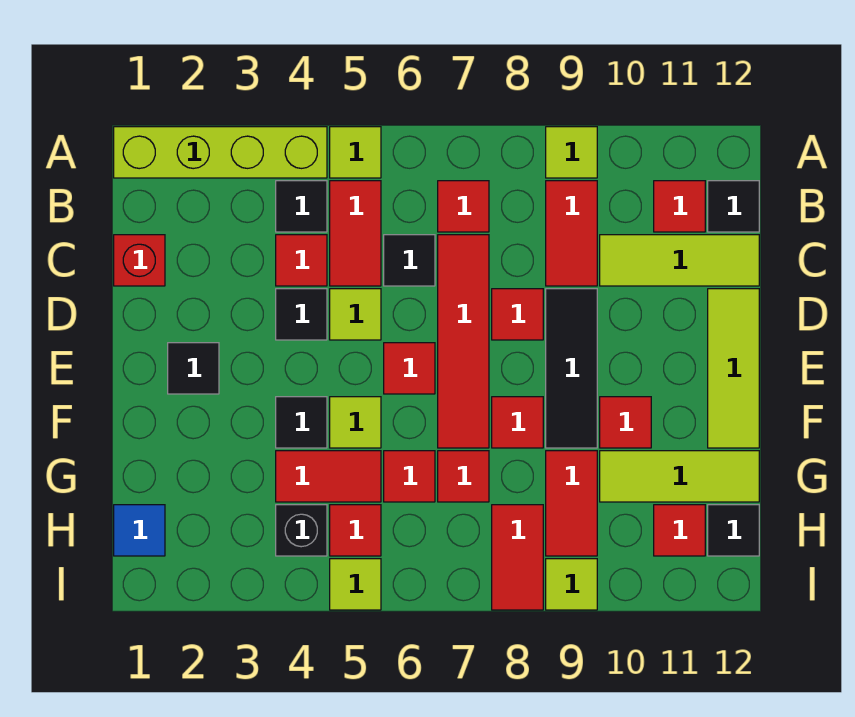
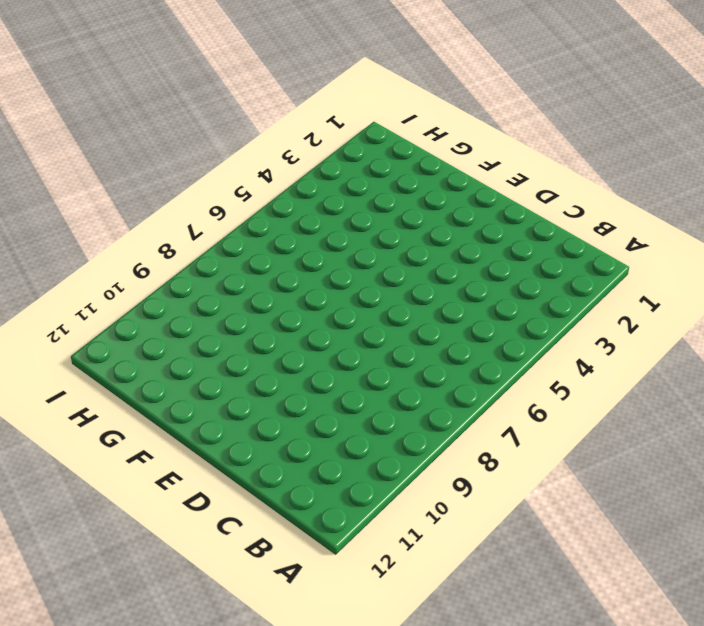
none -> lime 1x4 brick [114,127,327,178]
none -> lime 1x1 tile [330,127,381,178]
none -> lime 1x1 tile [546,127,597,178]
none -> black 1x1 tile [276,181,327,232]

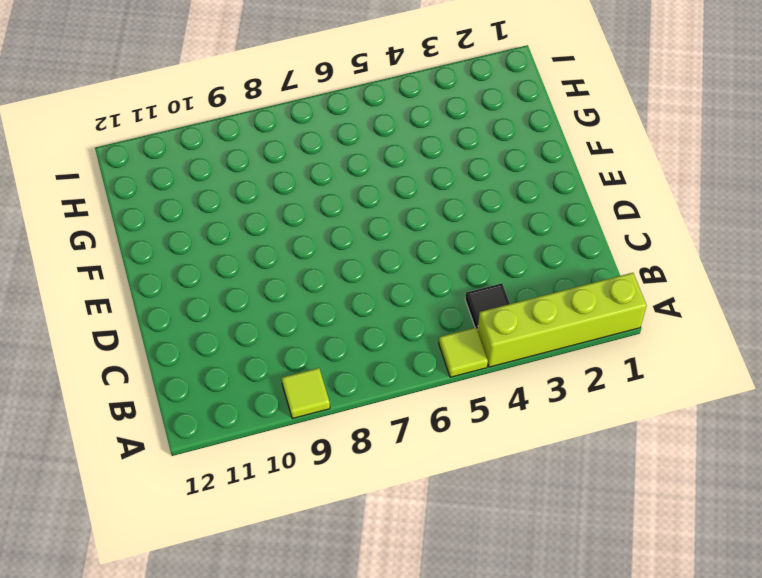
none -> red 1x2 tile [330,181,381,286]
none -> red 1x1 tile [438,181,489,232]
none -> red 1x2 tile [546,181,597,286]
none -> red 1x1 tile [654,181,705,232]

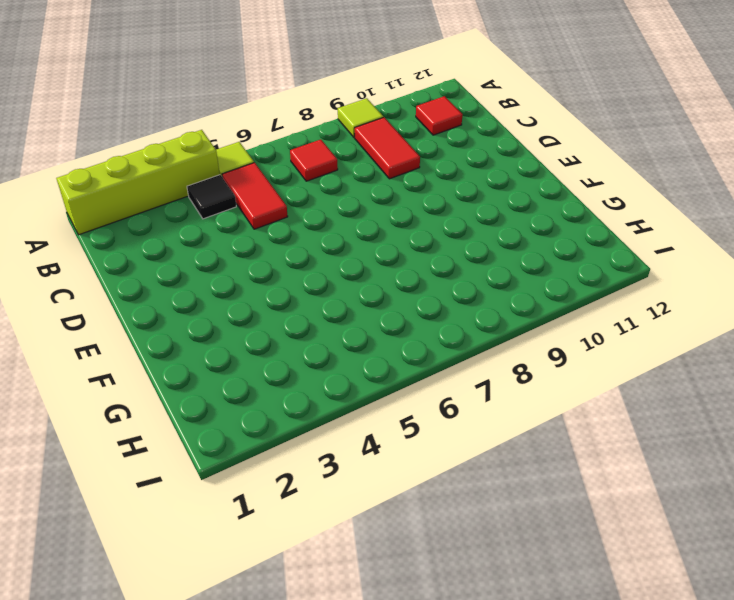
none -> black 1x1 tile [708,181,759,232]
none -> red 1x1 brick [114,235,165,286]
none -> red 1x1 tile [276,235,327,286]
none -> black 1x1 tile [384,235,435,286]

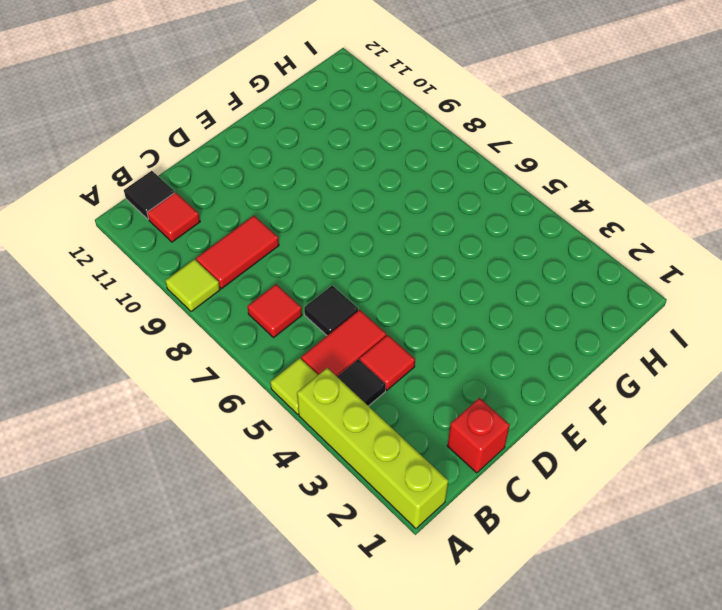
none -> red 1x4 tile [438,235,489,448]
none -> lime 1x3 tile [600,235,759,286]
none -> black 1x1 tile [276,289,327,340]
none -> lime 1x1 tile [330,289,381,340]

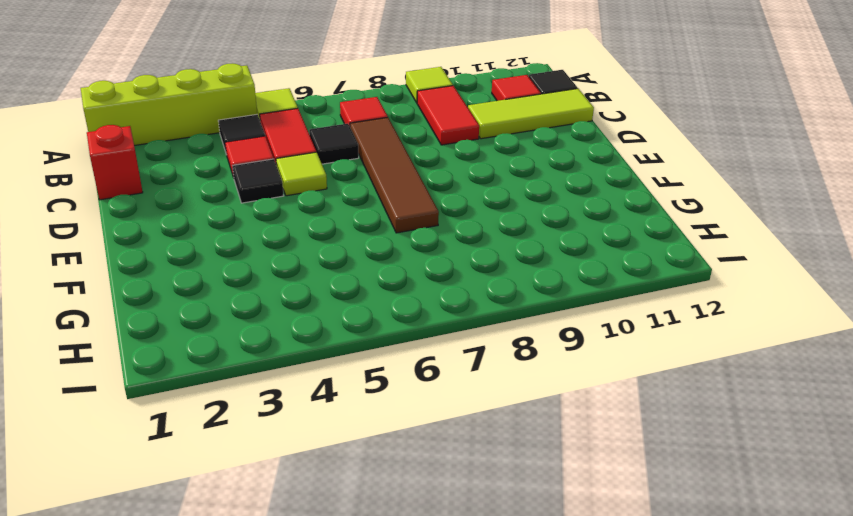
brown 1x4 tile [350,117,439,233] -> red 1x4 tile [438,235,489,448]
none -> red 1x1 tile [492,289,543,340]
none -> black 1x3 tile [546,289,597,448]
none -> lime 1x3 tile [708,289,759,448]
none -> black 1x1 tile [168,343,219,394]

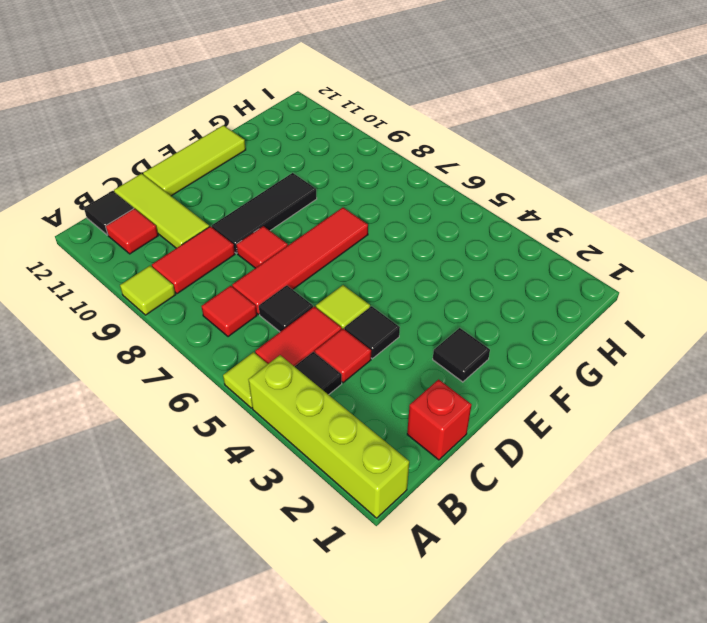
none -> red 1x1 tile [384,343,435,394]
none -> black 1x1 tile [276,397,327,448]
none -> lime 1x1 tile [330,397,381,448]
none -> red 1x1 tile [492,397,543,448]

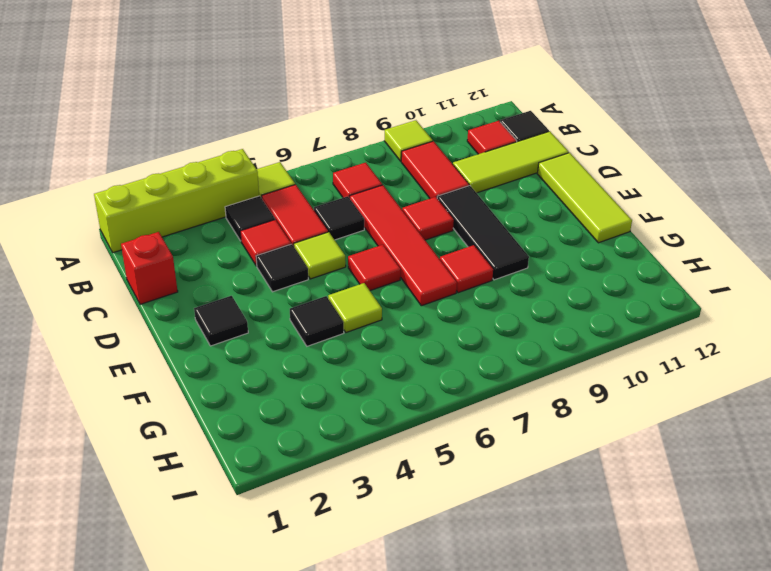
none -> red 1x1 tile [600,397,651,448]
none -> red 1x2 tile [276,451,381,502]
none -> red 1x1 tile [384,451,435,502]
none -> red 1x1 tile [438,451,489,502]

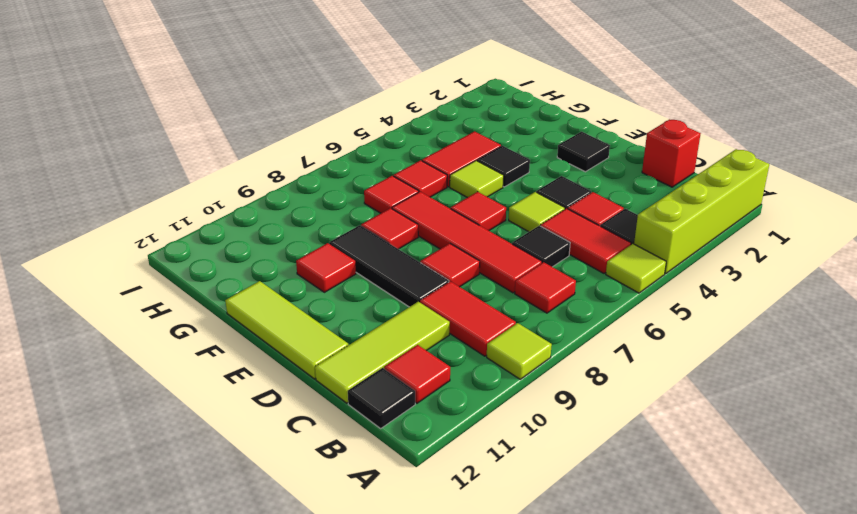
none -> red 1x2 tile [546,451,597,556]
none -> lime 1x3 tile [600,451,759,502]
none -> blue 1x1 tile [114,505,165,556]
none -> black 1x1 brick [276,505,327,556]

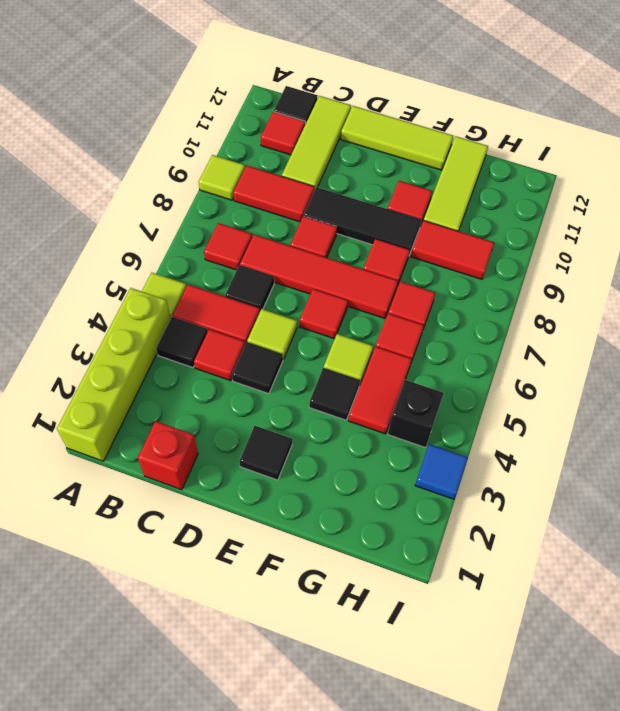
blue 1x1 tile [415,444,468,499] -> blue 1x1 tile moved to [114,505,165,556]
none -> red 1x1 tile [330,505,381,556]
none -> red 1x2 tile [492,505,543,610]
none -> red 1x1 tile [654,505,705,556]
none -> black 1x1 tile [708,505,759,556]

